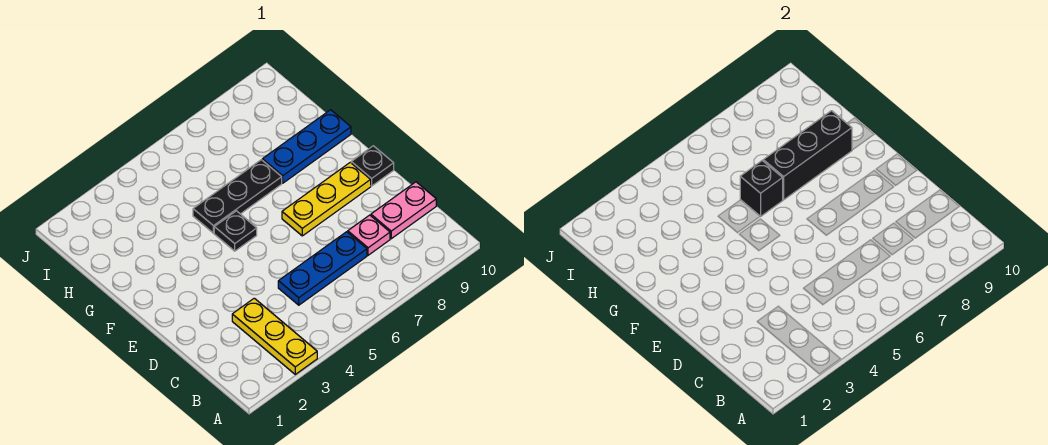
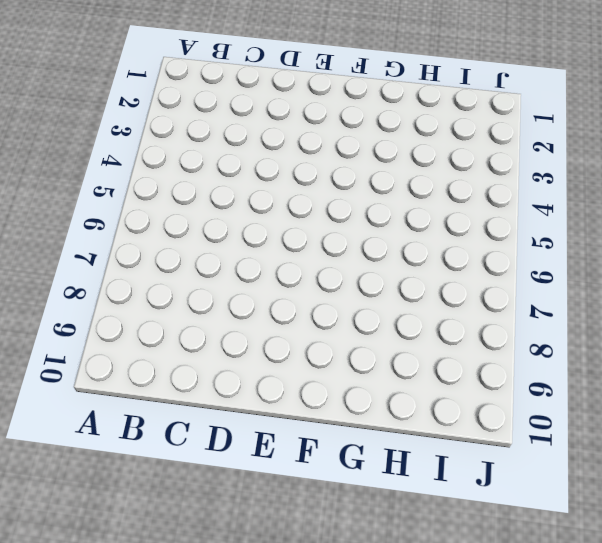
none -> yellow 1x3 plate [232,298,317,374]
none -> blue 1x3 plate [278,232,367,305]

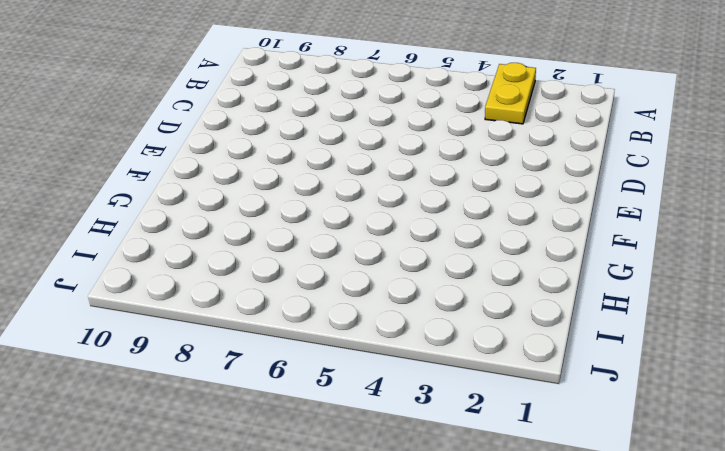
yellow 1x2 plate [485,63,536,124] -> yellow 1x3 plate [232,298,317,374]
none -> blue 1x3 plate [278,232,367,305]
none -> pink 1x1 plate [348,215,390,255]

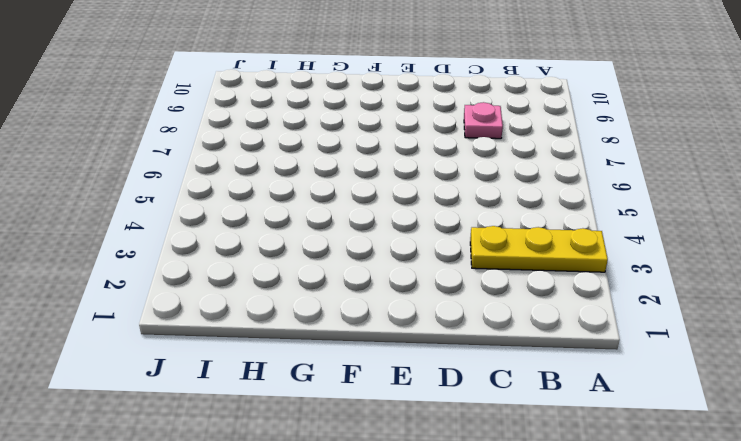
none -> blue 1x3 plate [278,232,367,305]
none -> pink 1x2 plate [371,182,436,239]

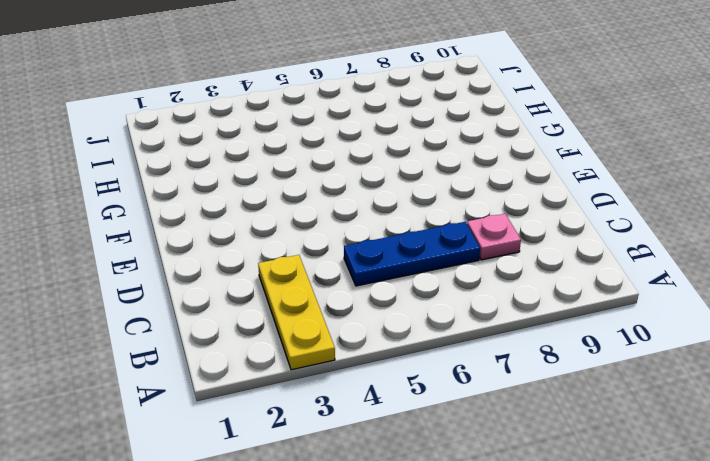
none -> pink 1x2 plate [371,182,436,239]
none -> yellow 1x3 plate [282,162,371,236]

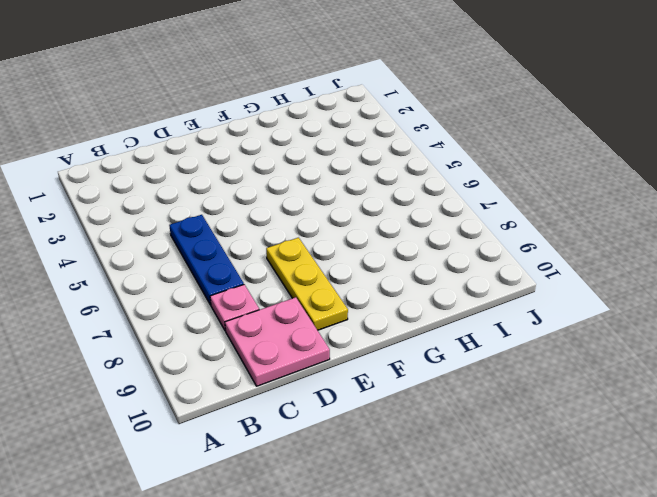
pink 2x2 plate [225,297,330,386] -> pink 1x2 plate [371,182,436,239]
none -> yellow 1x3 plate [232,298,317,374]
none -> black 1x1 plate [351,146,394,186]

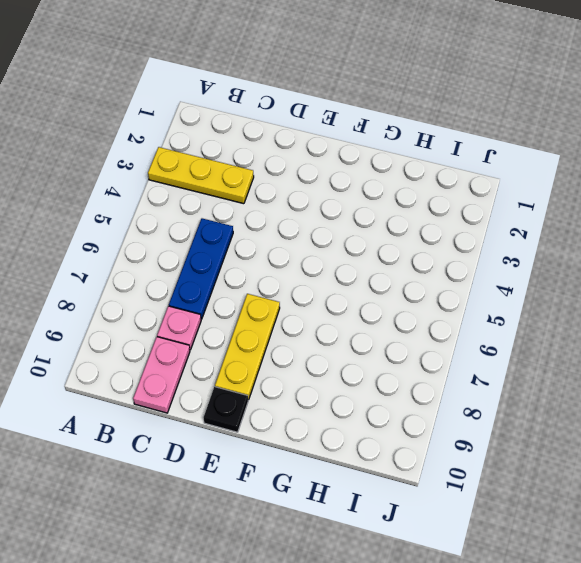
none -> black 1x1 plate [214,211,257,251]
none -> black 1x3 plate [193,160,282,233]

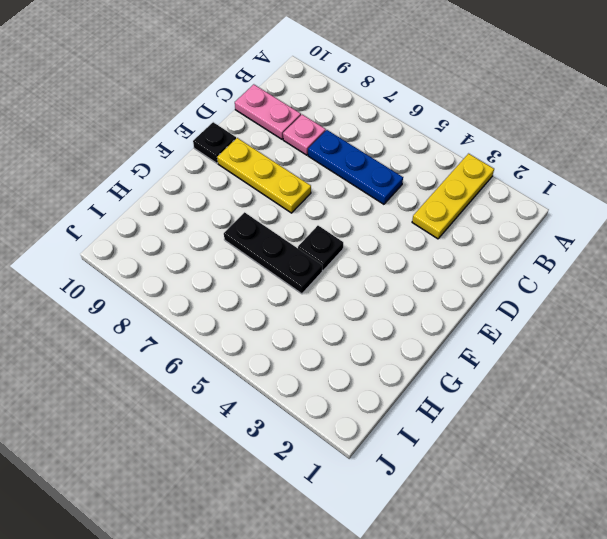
none -> blue 1x3 plate [262,110,351,183]
none -> black 1x1 brick [740,161,783,217]

